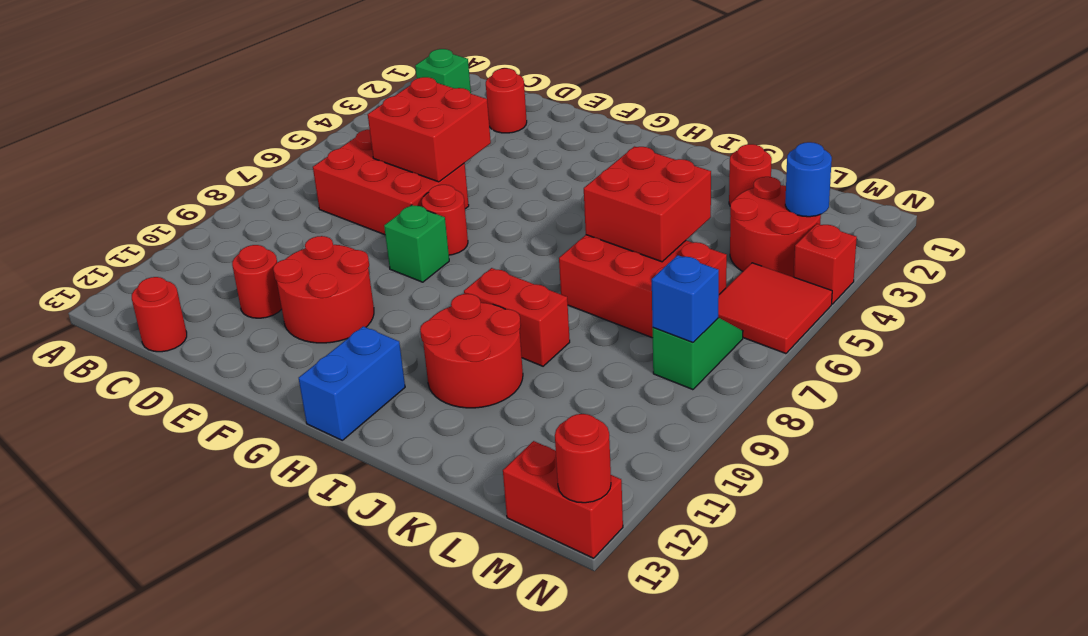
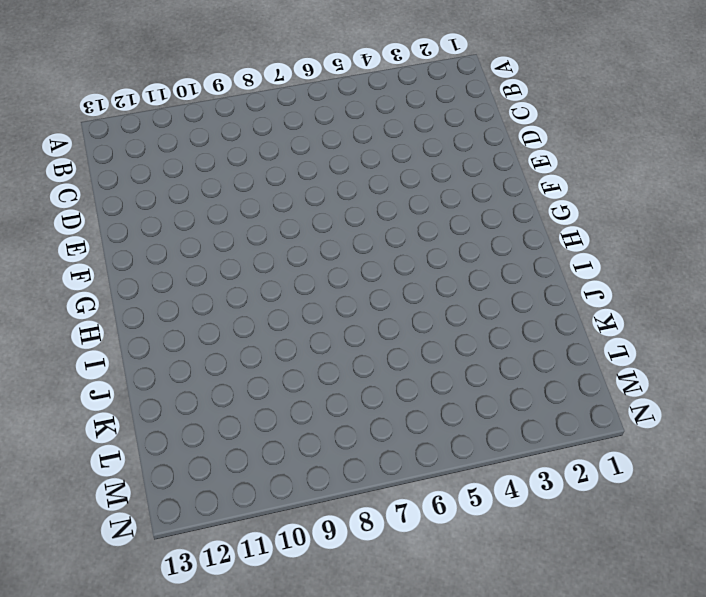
none -> green 1x1 brick [415,49,471,94]
none -> red 2x3 brick [313,129,469,235]
none -> red 1x1 round brick [132,277,187,352]

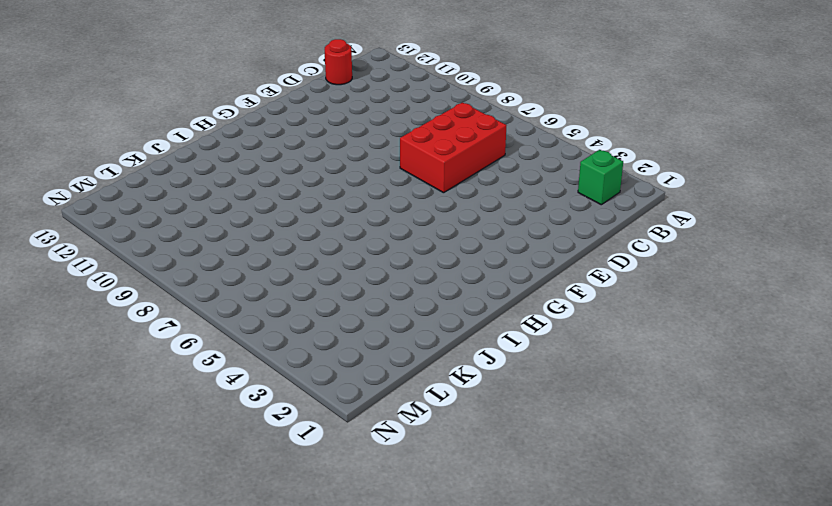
none -> red 1x1 round brick [486,68,527,133]
none -> red 1x1 round brick [232,245,282,318]
none -> red 2x2 round brick [273,236,374,343]

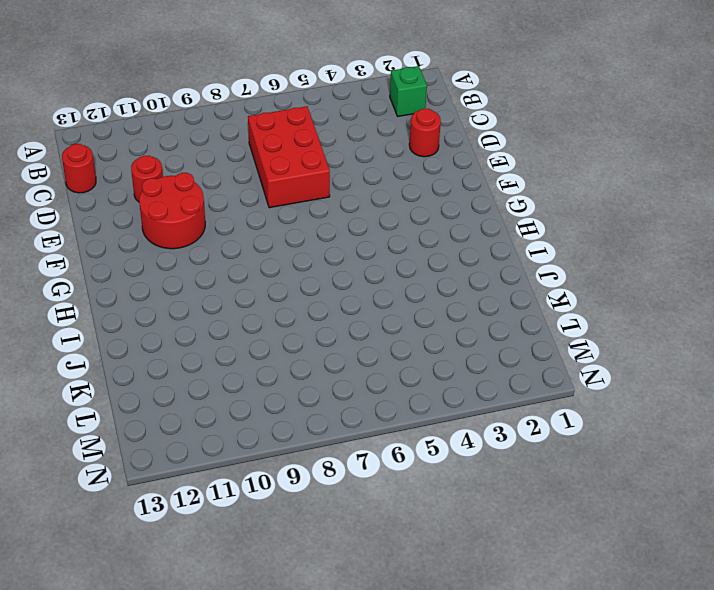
none -> red 1x1 round brick [422,185,468,255]
none -> green 1x1 brick [384,205,449,282]
none -> blue 1x2 brick [299,326,405,440]

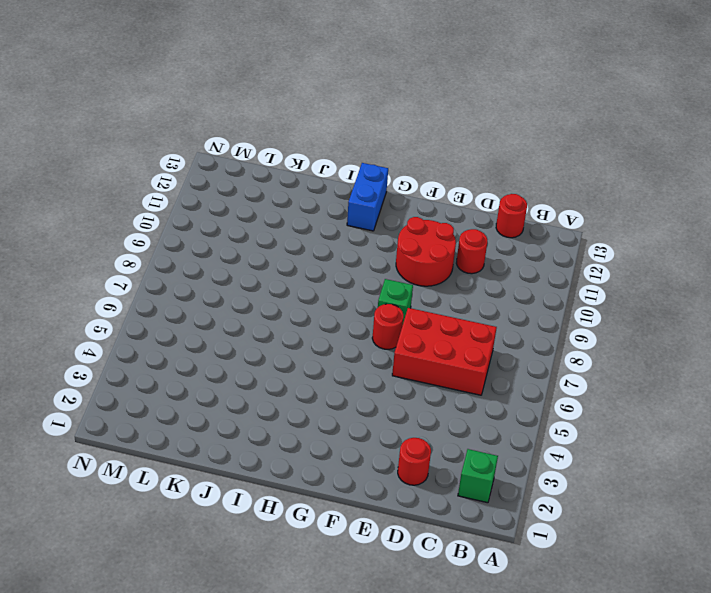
none -> red 1x2 brick [464,268,570,366]
none -> red 2x2 round brick [420,294,523,408]
none -> red 2x3 brick [559,235,727,338]

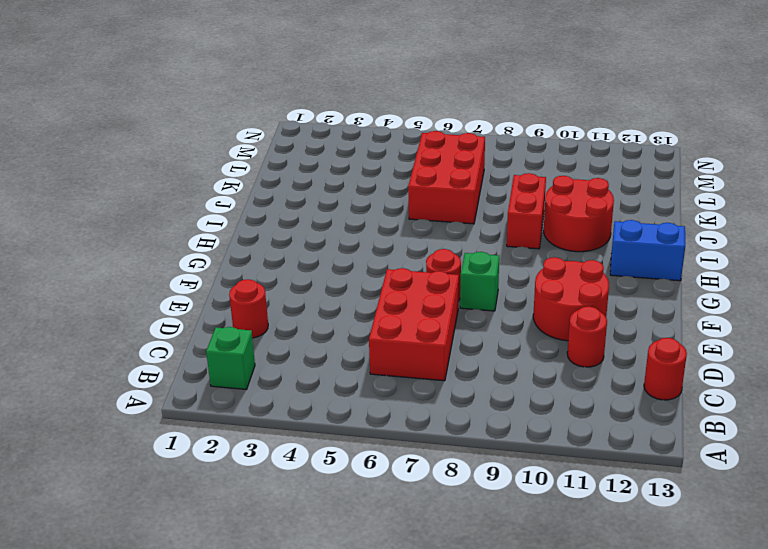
none -> red 1x1 round brick [729,144,772,205]
none -> red 2x2 round brick [730,177,821,277]
none -> red 2x2 tile [718,263,832,354]

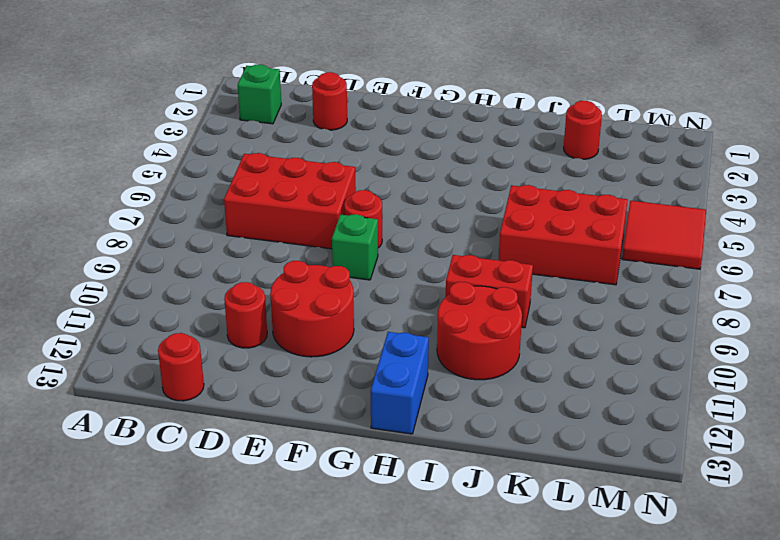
none -> red 2x2 round brick [730,177,821,277]
none -> green 1x2 slope [652,318,743,390]
none -> red 1x2 brick [503,441,623,558]

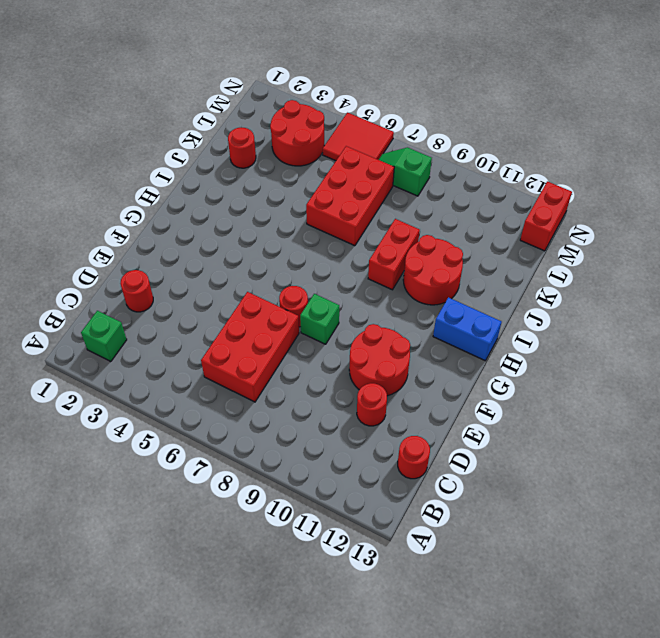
none -> red 1x1 brick [794,224,857,304]
none -> red 2x2 brick [368,77,491,182]
none -> red 2x2 brick [584,147,711,262]

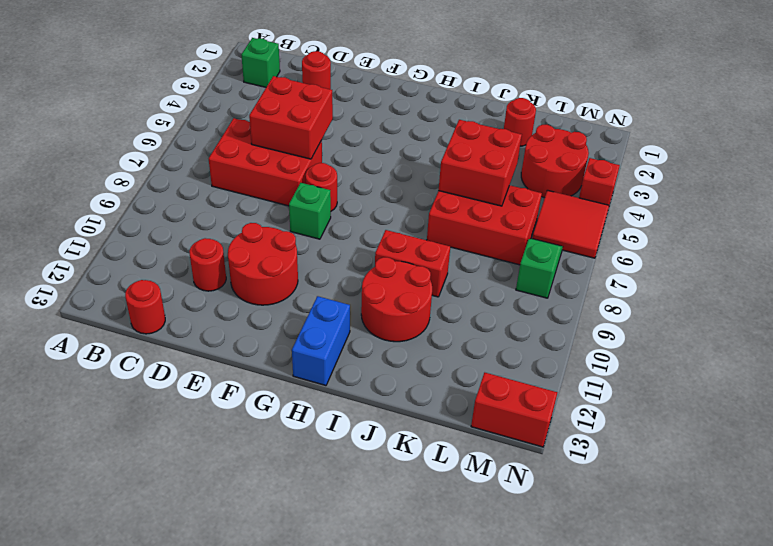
none -> blue 1x1 round brick [785,142,832,217]
none -> blue 1x1 brick [652,255,719,342]
none -> red 1x1 round brick [555,414,611,503]

